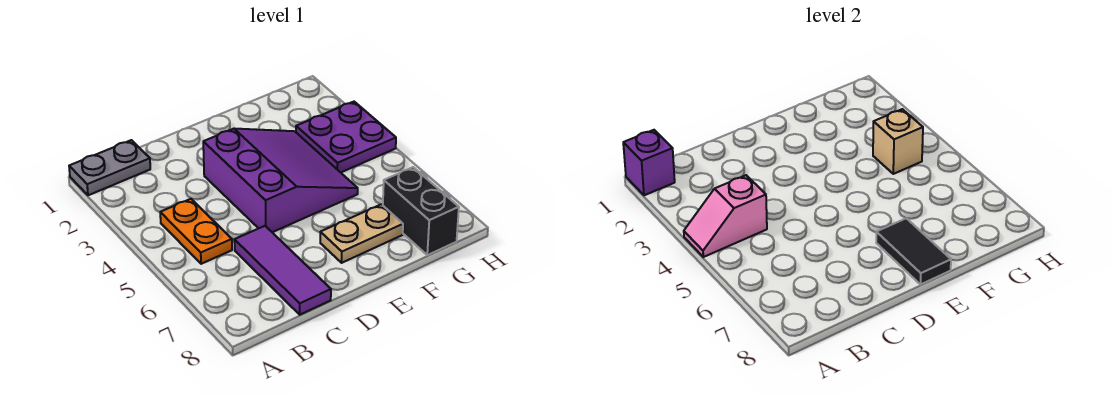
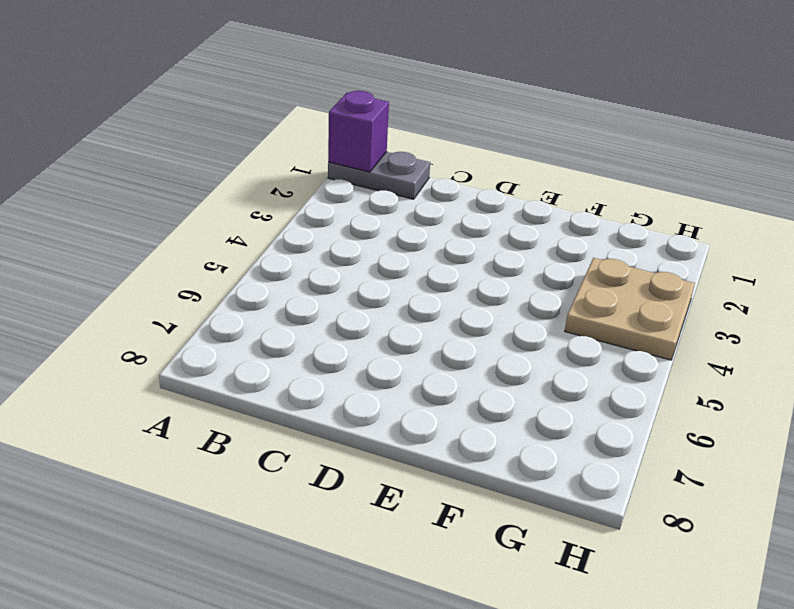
tan 2x2 plate [565,258,695,360] -> purple 2x2 plate [296,102,396,172]
none -> orange 1x2 plate [160,199,232,264]
none -> purple 1x3 tile [234,226,331,315]

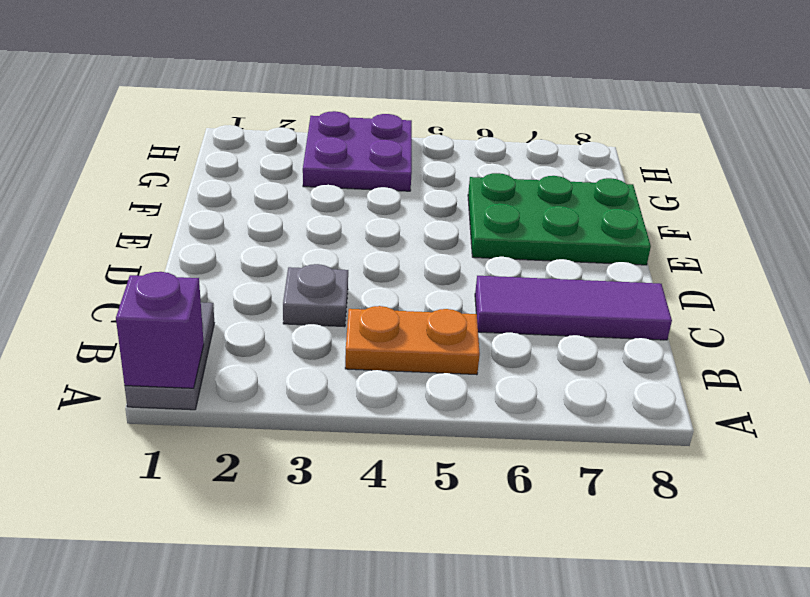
grey 1x1 plate [283,264,348,327] -> none
green 2x3 plate [468,173,651,265] -> tan 1x2 plate [320,204,403,263]
none -> purple 3x3 slope [203,129,358,232]
none -> black 1x2 brick [383,167,459,255]

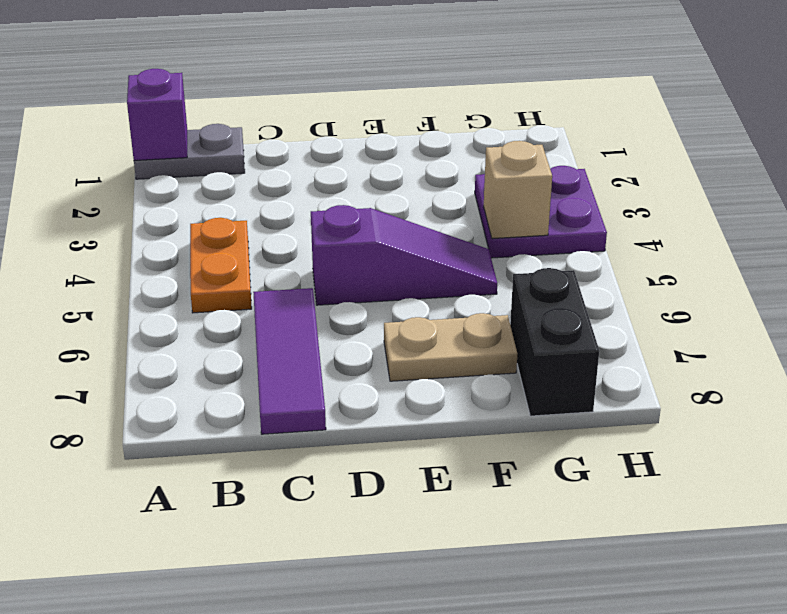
purple 1x3 slope [311,205,497,305] -> purple 3x3 slope [203,129,358,232]
none -> pink 1x2 slope [684,175,767,257]
none -> black 1x2 tile [876,218,951,285]

